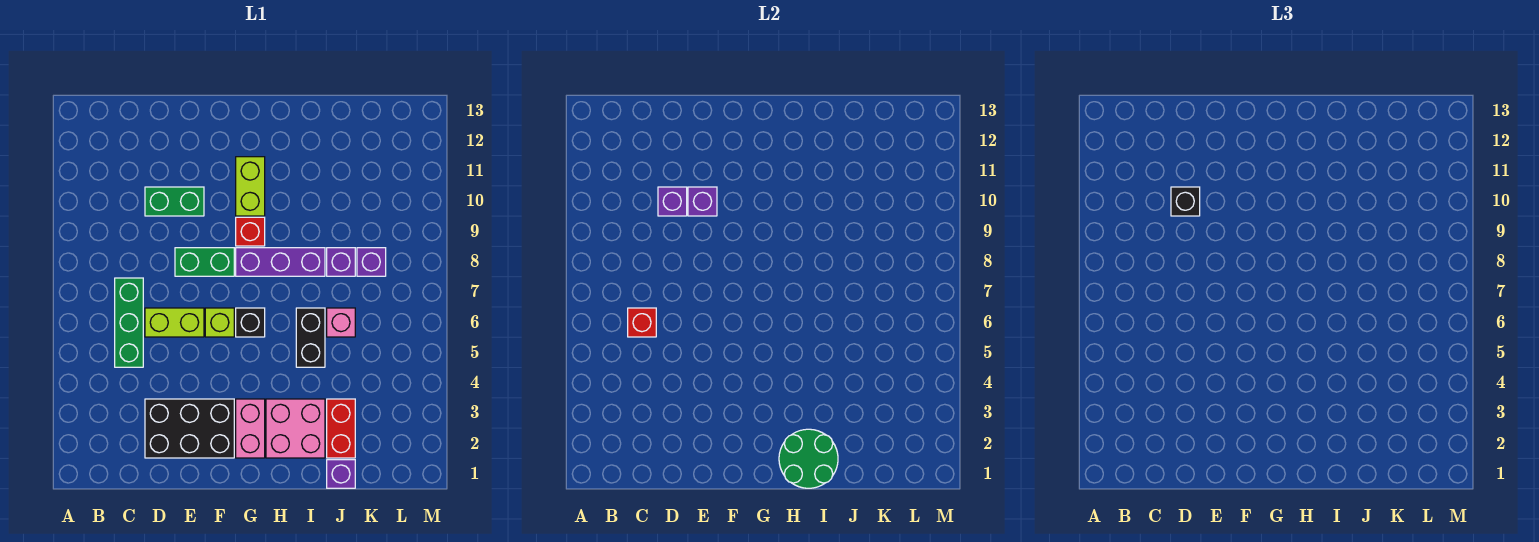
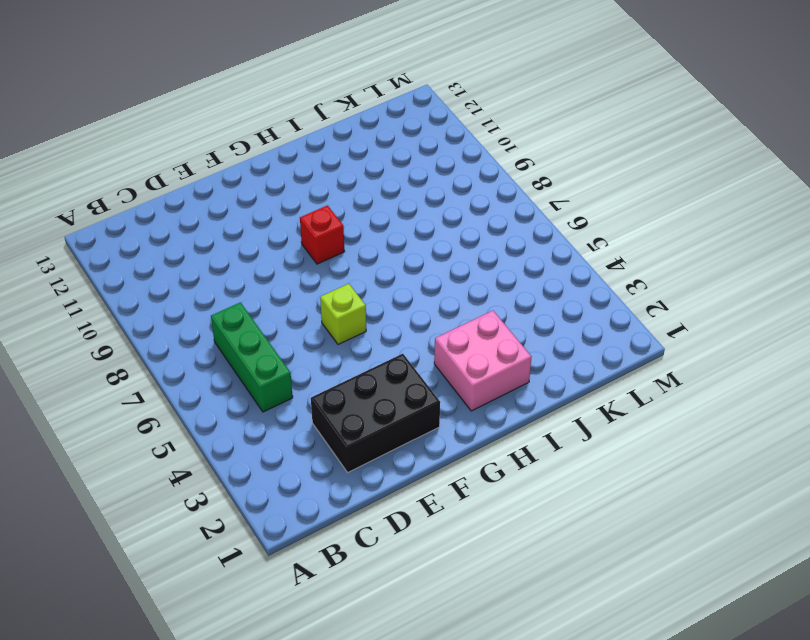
none -> lime 1x2 brick [145,308,204,337]
none -> green 1x2 brick [145,187,204,216]
none -> green 1x2 brick [175,248,234,276]

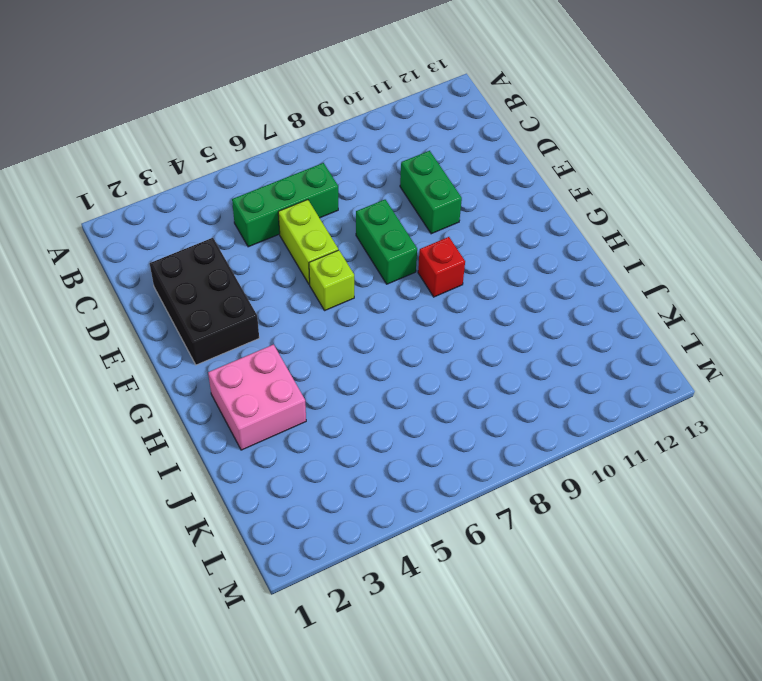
none -> pink 1x2 brick [236,399,265,458]
none -> black 1x1 brick [236,308,265,337]
none -> purple 1x3 brick [236,248,325,276]

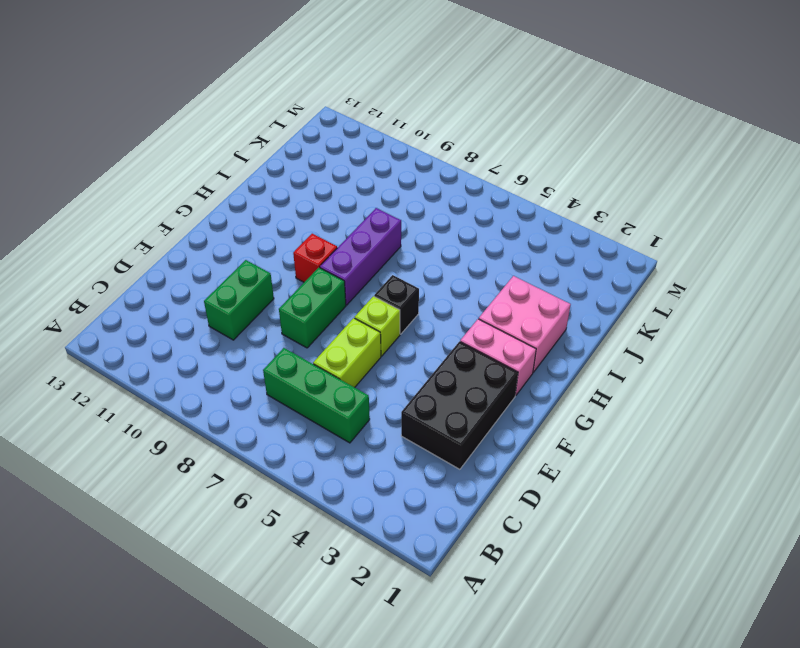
none -> lime 1x2 brick [236,157,265,216]
none -> black 1x2 brick [296,308,325,367]
none -> purple 1x1 brick [327,460,355,488]

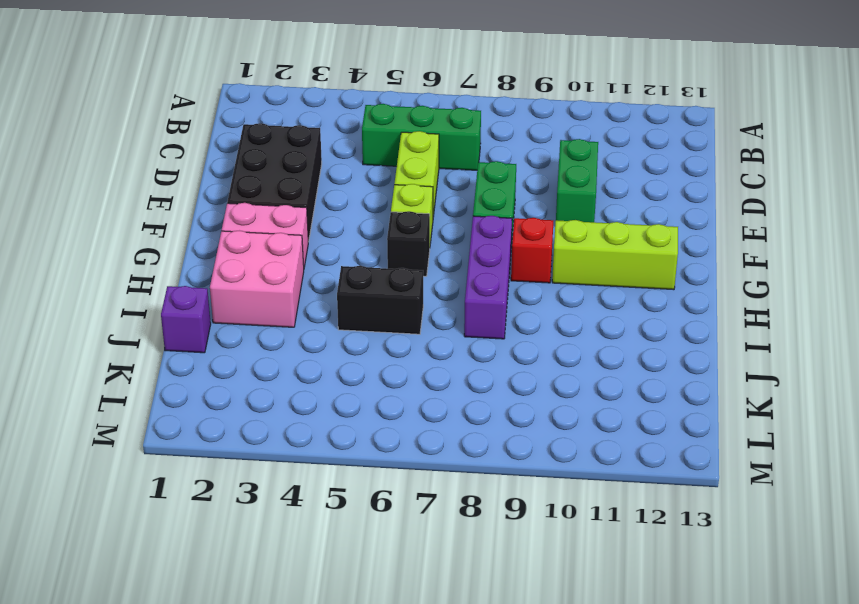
lime 1x3 brick [552,220,678,290] -> lime 1x2 brick [236,157,265,216]
none -> red 1x2 brick [327,399,355,458]
none -> pink 1x1 brick [327,308,355,337]
none -> purple 1x1 brick [327,248,355,276]

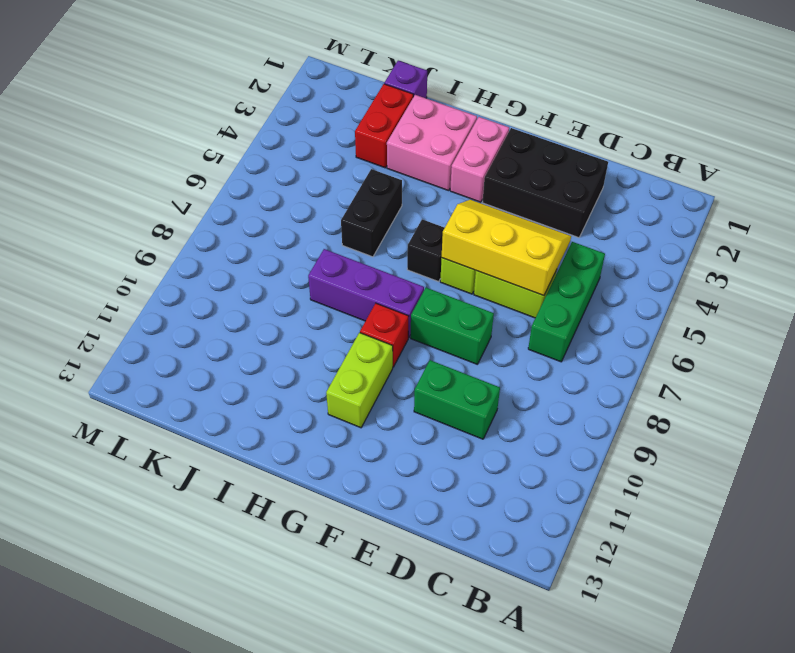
yellow 2x3 slope [442,200,571,296] -> none
none -> pink 1x1 brick [327,308,355,337]
none -> purple 1x1 brick [327,248,355,276]
none -> purple 1x1 brick [357,248,386,276]

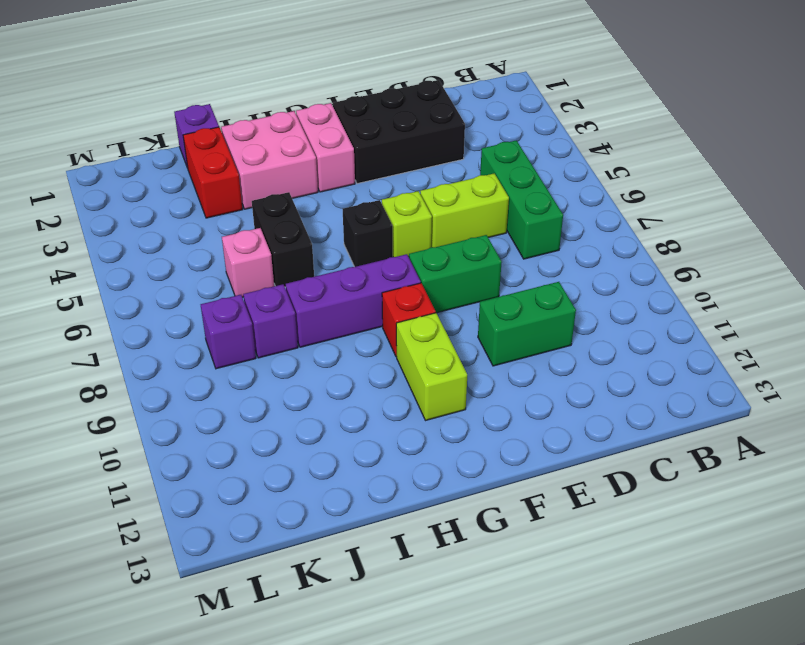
none -> red 1x1 brick [628,308,656,337]
none -> purple 1x1 brick [658,187,687,216]
none -> purple 1x1 brick [688,187,717,216]

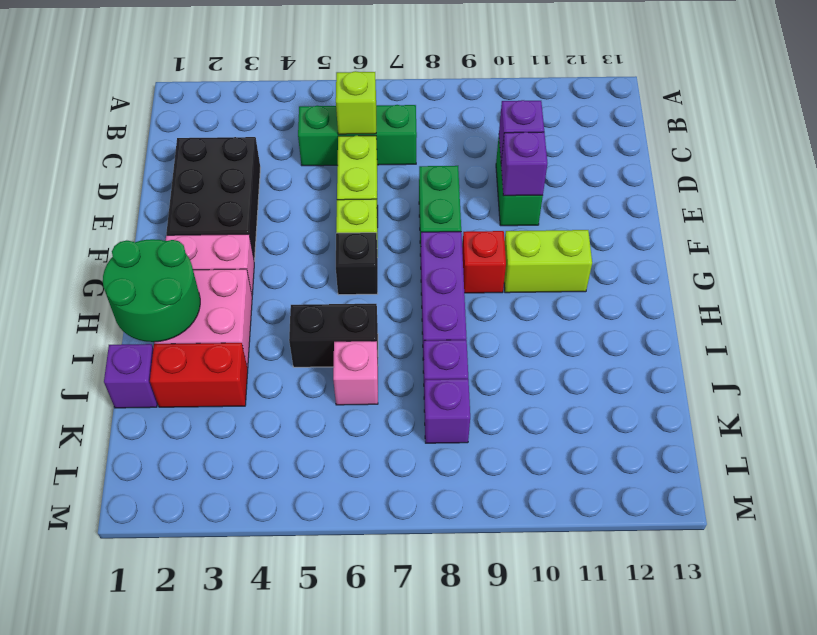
lime 1x1 brick [336,71,376,134] -> red 1x1 brick [628,308,656,337]
none -> black 1x1 brick [1171,187,1200,216]

